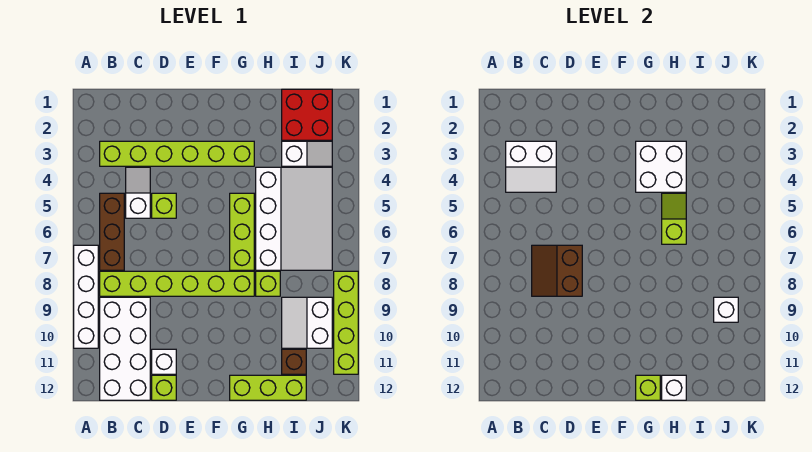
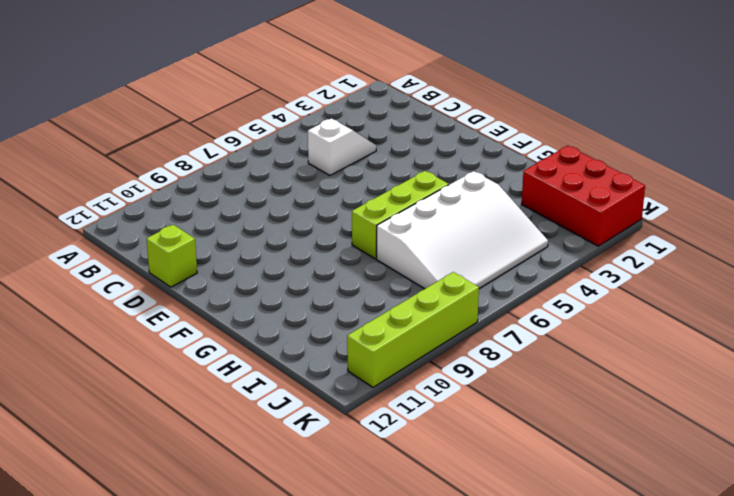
red 2x3 brick [522,146,645,246] -> red 2x2 brick [282,89,332,140]
none -> white 1x4 brick [74,245,98,348]
none -> lime 1x6 brick [100,141,254,166]
none -> brown 1x3 brick [100,193,124,270]

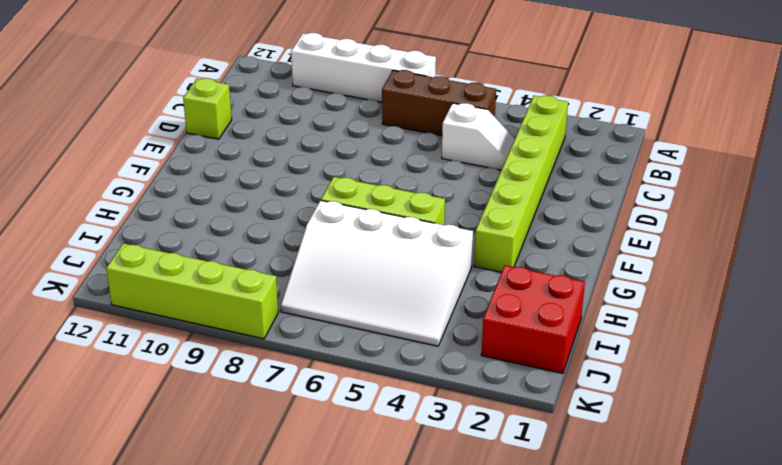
none -> lime 1x6 brick [100,271,254,296]
none -> white 2x4 brick [100,297,150,400]
none -> lime 1x1 brick [152,193,176,218]

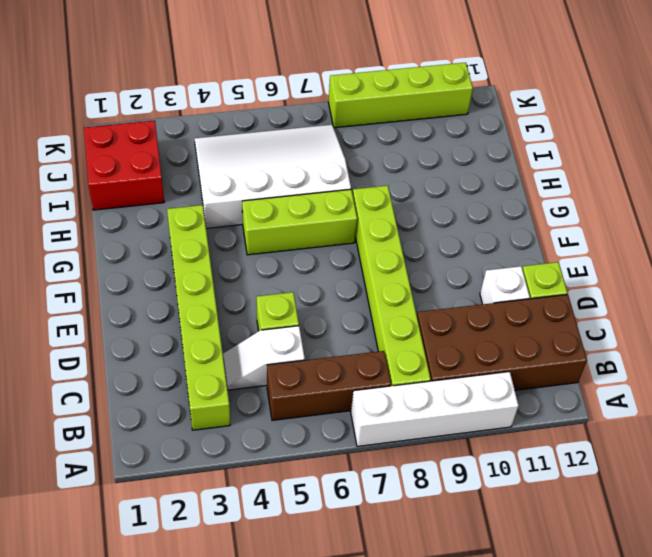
brown 2x4 brick [417,295,587,390] -> white 2x4 brick [100,297,150,400]
none -> lime 1x3 brick [230,375,306,400]
none -> lime 1x1 brick [256,271,280,296]
none -> white 1x2 slope [282,141,332,166]

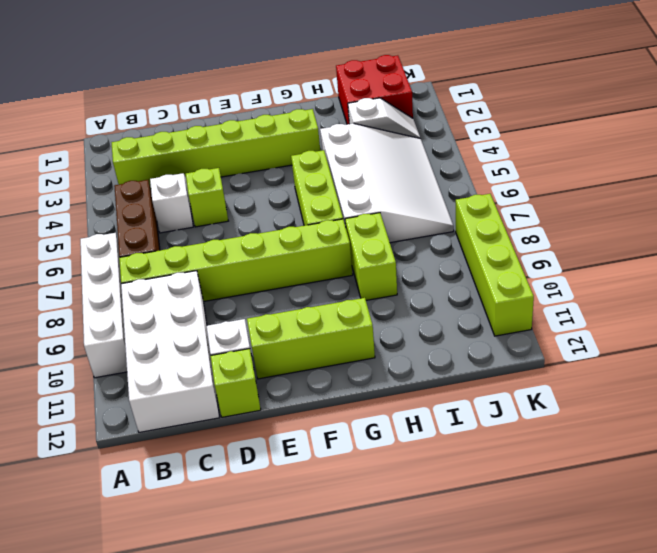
lime 1x3 brick [247,298,375,379] -> lime 1x3 brick moved to [230,375,306,400]
lime 1x2 brick [345,213,397,300] -> lime 1x1 brick [256,271,280,296]
none -> white 2x2 slope [282,297,332,348]
none -> brown 1x1 brick [282,349,306,374]
none -> white 2x2 slope [506,141,556,192]

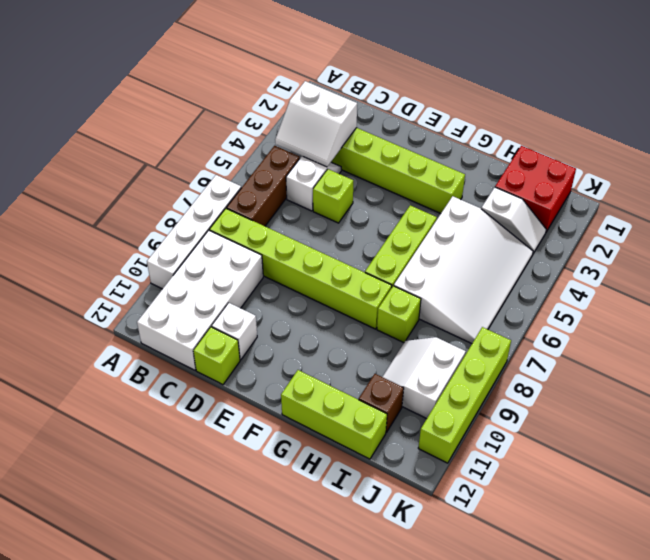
none -> brown 2x2 slope [532,245,582,296]
none -> white 2x2 brick [636,141,686,192]
none -> lime 1x1 brick [636,375,660,400]

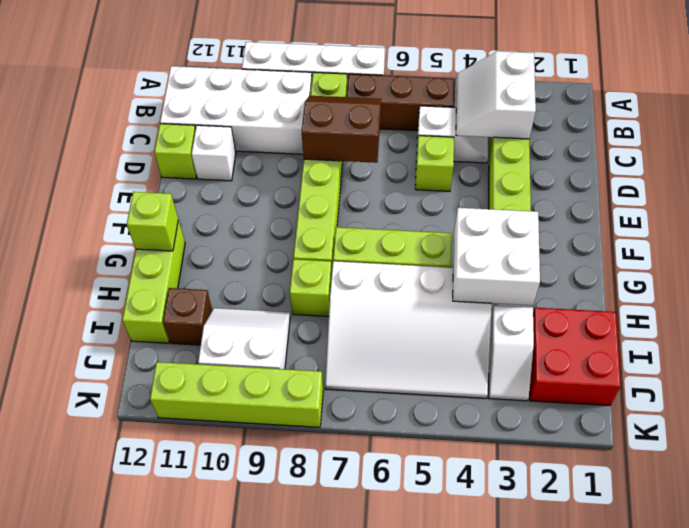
none -> lime 1x2 slope [662,193,686,244]
none -> white 1x1 brick [662,375,686,400]
none -> white 1x1 brick [714,297,738,322]

